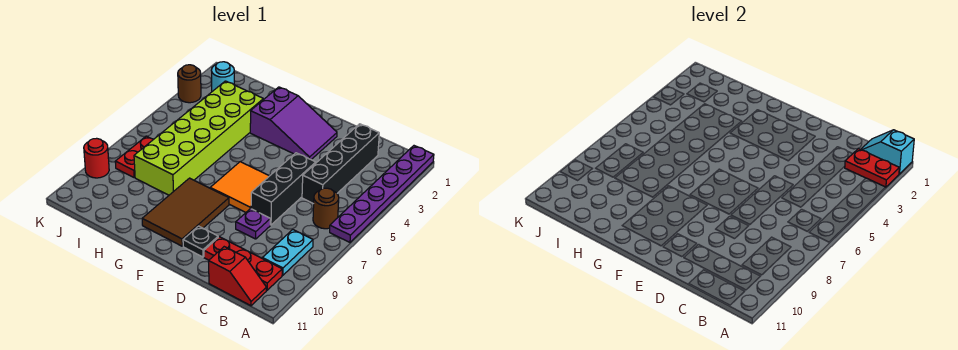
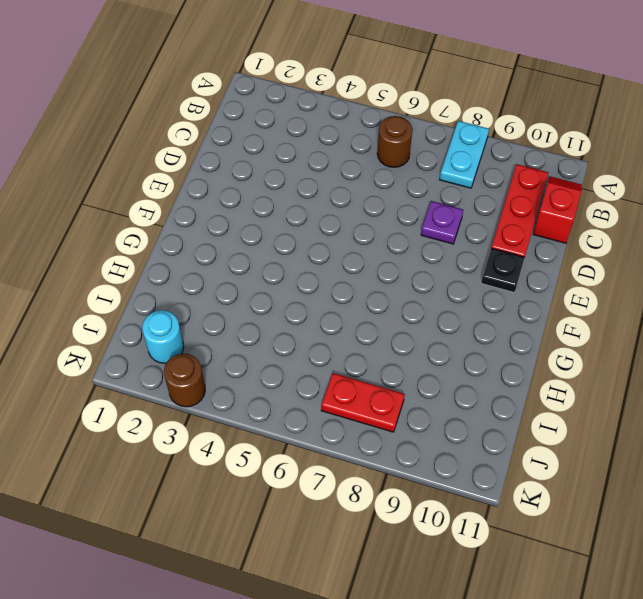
cyan 1x2 plate [440,121,489,188] -> cyan 1x2 plate turned to [262,230,313,275]
none -> purple 1x6 plate [330,146,434,242]
none -> black 1x4 brick [302,124,379,204]
none -> black 1x3 brick [251,153,316,225]

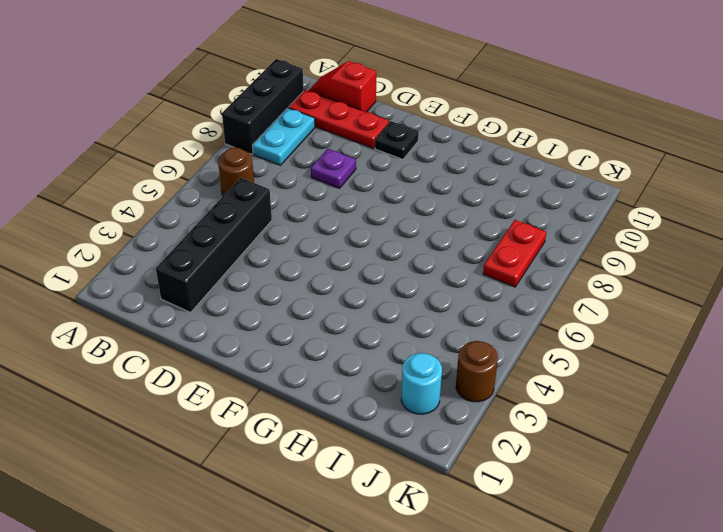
black 1x3 brick [222,59,304,154] -> black 1x3 brick moved to [251,153,316,225]
none -> purple 1x6 plate [330,146,434,242]
none -> purple 2x3 slope [250,87,337,159]
none -> orange 2x2 tile [210,162,269,212]

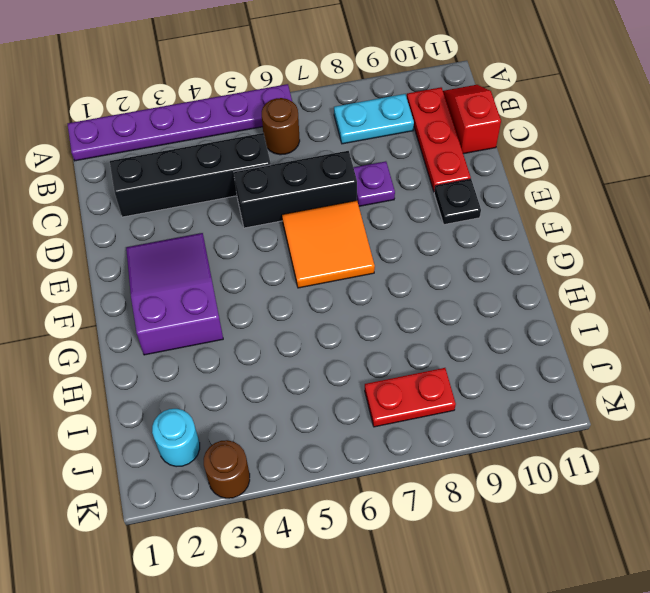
none -> brown 2x3 tile [142,178,229,246]
none -> lime 2x6 brick [134,81,263,195]
none -> red 1x1 round brick [84,138,109,178]

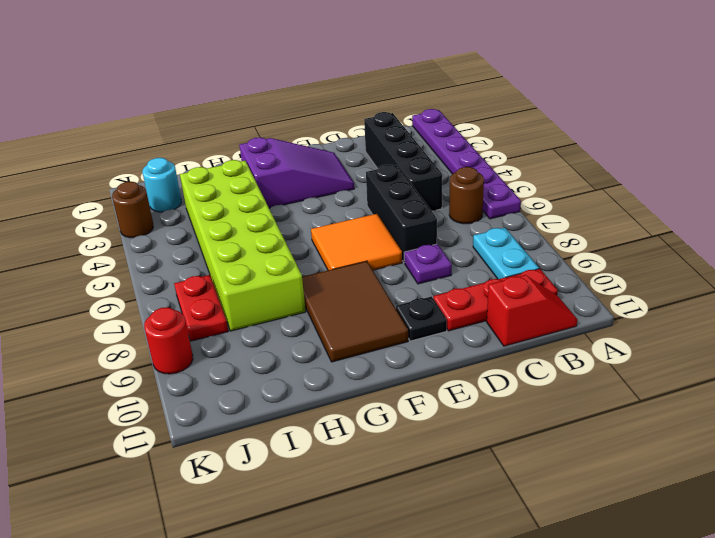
none -> cyan 1x2 slope [861,130,914,174]
none -> red 1x2 plate [845,149,899,187]

